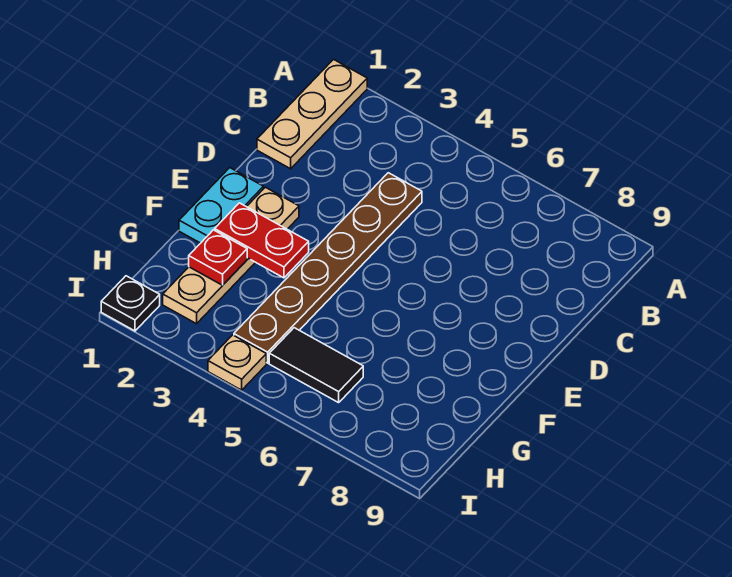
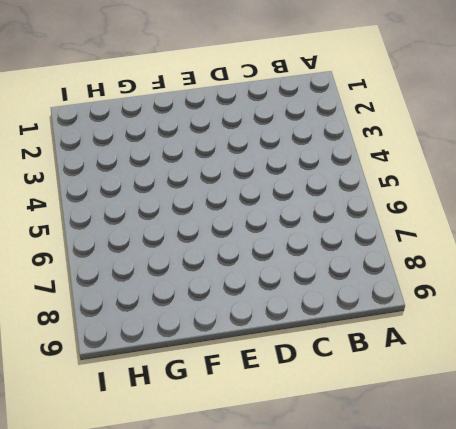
none -> tan 1x3 plate [257,59,367,169]
none -> brown 1x6 plate [234,173,422,363]

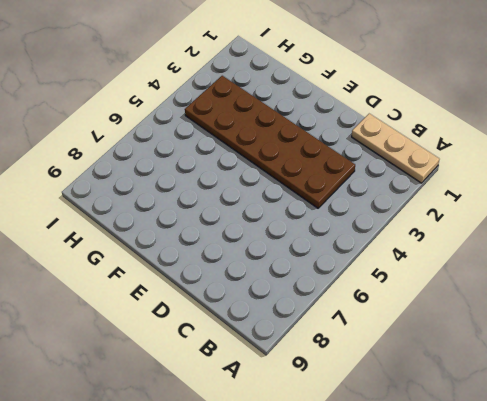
brown 2x6 plate [185,76,355,208] -> brown 1x6 plate [234,173,422,363]
none -> cyan 1x2 plate [179,168,264,243]
none -> tan 1x4 plate [163,187,299,324]

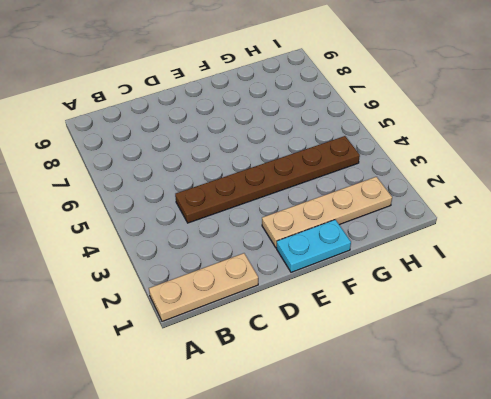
none -> black 1x2 tile [269,328,363,403]
none -> black 1x1 plate [101,276,160,331]

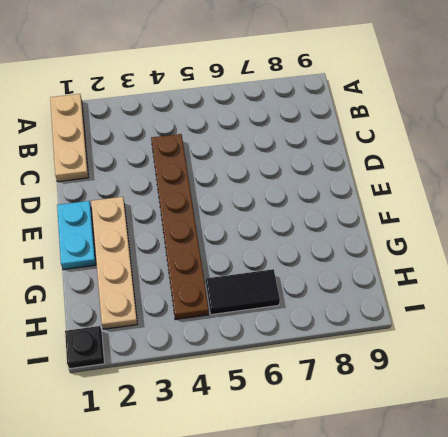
none -> tan 1x1 plate [208,335,266,390]
none -> red 1x2 plate [215,203,309,278]

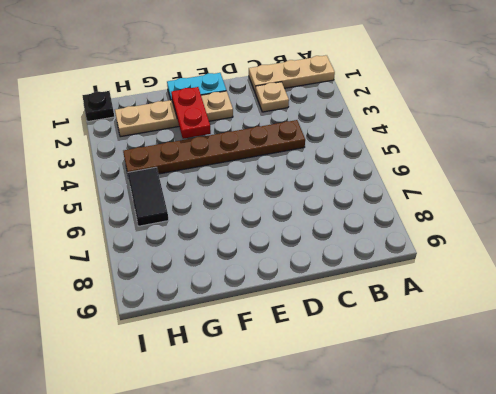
tan 1x1 plate [256,82,289,112] -> tan 1x1 plate moved to [208,335,266,390]
none -> red 1x1 plate [189,230,247,285]

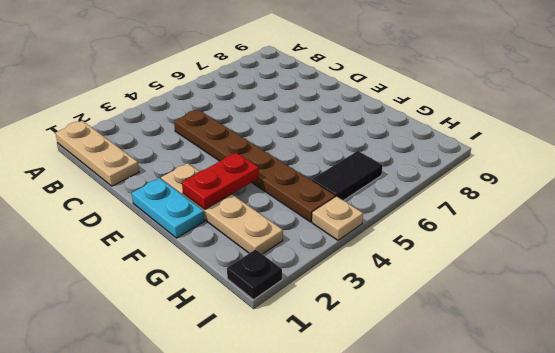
none -> red 1x1 plate [189,230,247,285]

